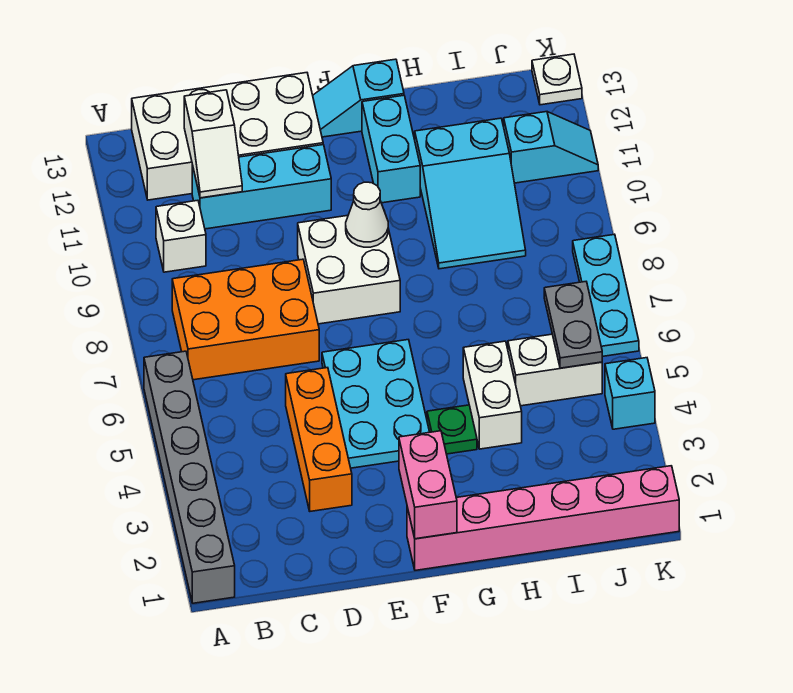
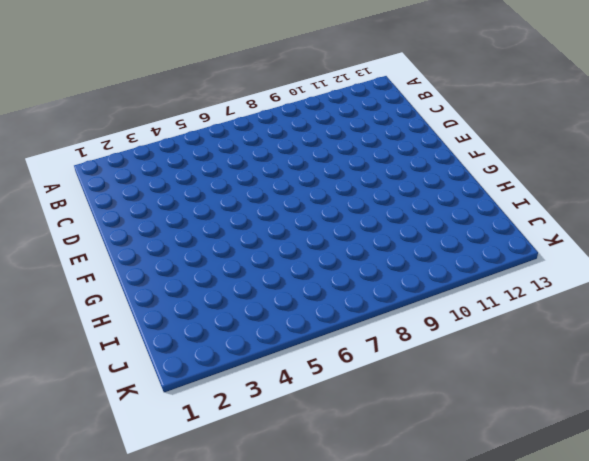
none -> grey 1x6 brick [144,351,235,603]
none -> orange 2x3 brick [172,259,319,380]
none -> white 1x1 brick [156,200,206,272]

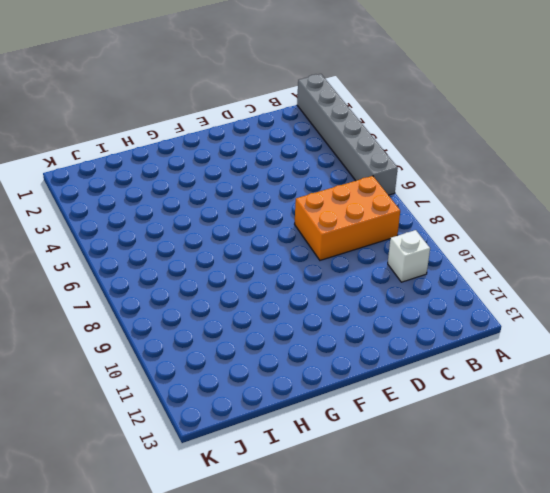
none -> white 2x4 brick [132,73,323,200]
none -> cyan 1x3 brick [192,145,331,229]
none -> orange 1x3 brick [286,368,352,511]

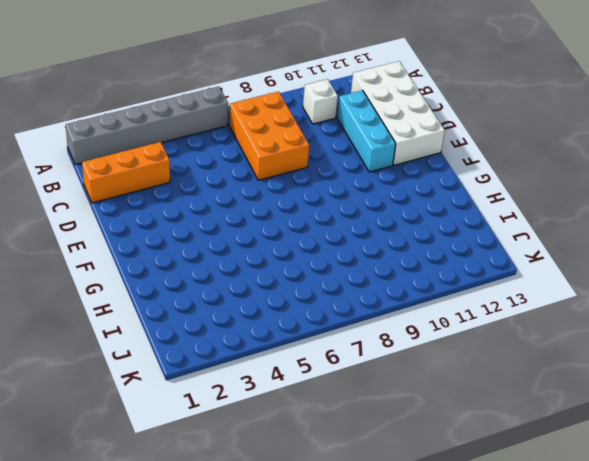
orange 1x3 brick [82,142,170,203] -> orange 1x3 brick moved to [286,368,352,511]
none -> cyan 2x3 plate [322,340,429,468]
none -> white 2x2 brick [298,215,400,324]
none -> pink 1x6 brick [407,466,679,570]

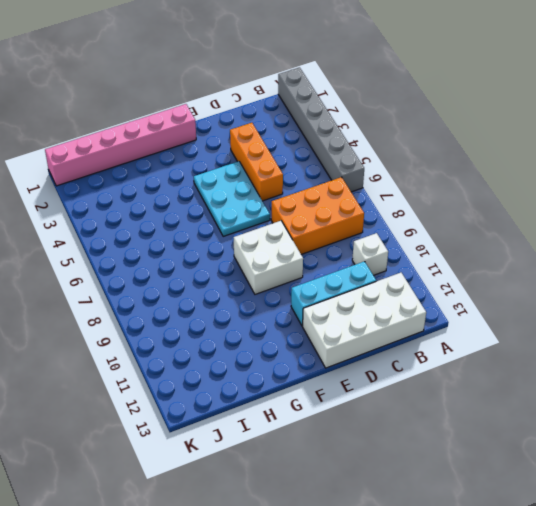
none -> cyan 1x2 slope [313,59,404,137]
none -> green 1x1 plate [427,405,477,454]
none -> cyan 1x2 brick [362,95,420,203]

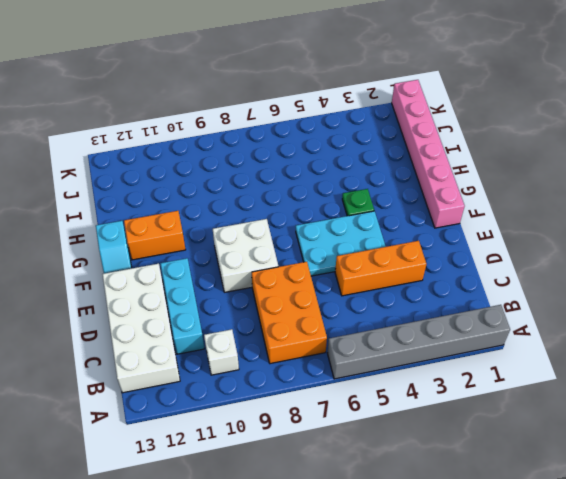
orange 1x2 brick [124,211,186,260] -> cyan 1x2 brick [362,95,420,203]
none -> white 1x2 brick [463,341,522,449]
none -> cyan 2x3 slope [415,118,526,269]
none -> white 1x2 brick [508,334,602,406]

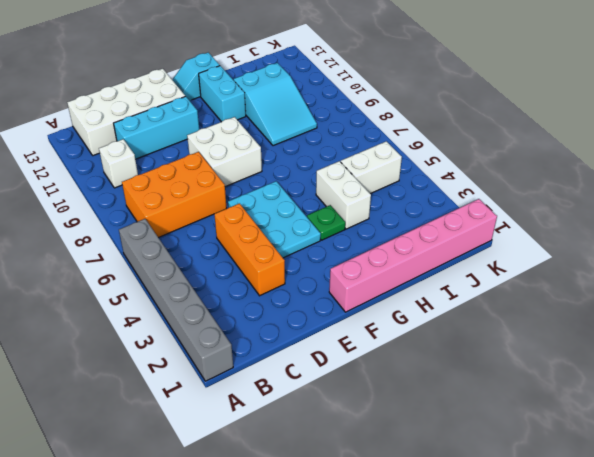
none -> cyan 1x2 slope [504,112,598,183]
none -> cyan 1x1 brick [605,358,655,429]
none -> cyan 1x3 plate [573,234,639,356]

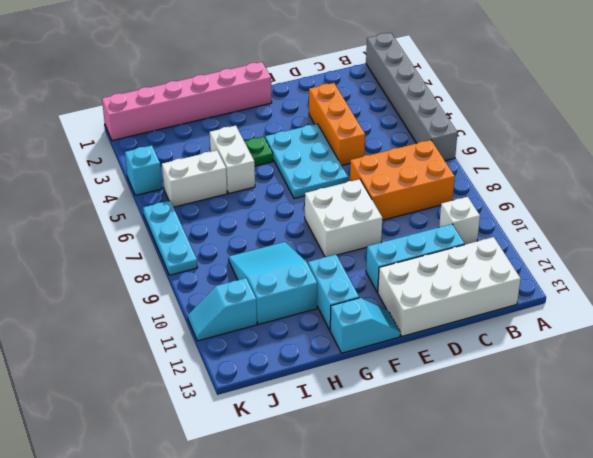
none -> white 1x1 plate [532,54,582,105]
none -> white 1x2 slope [184,90,242,198]
none -> pink 1x2 brick [399,431,457,539]

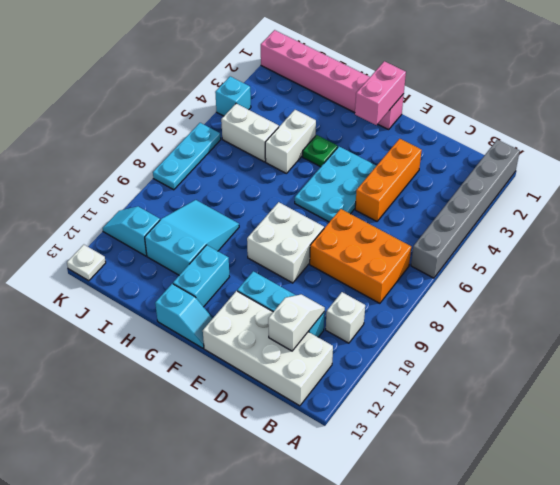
none -> white 1x1 cone [346,182,388,247]
none -> grey 1x2 plate [544,282,602,368]

